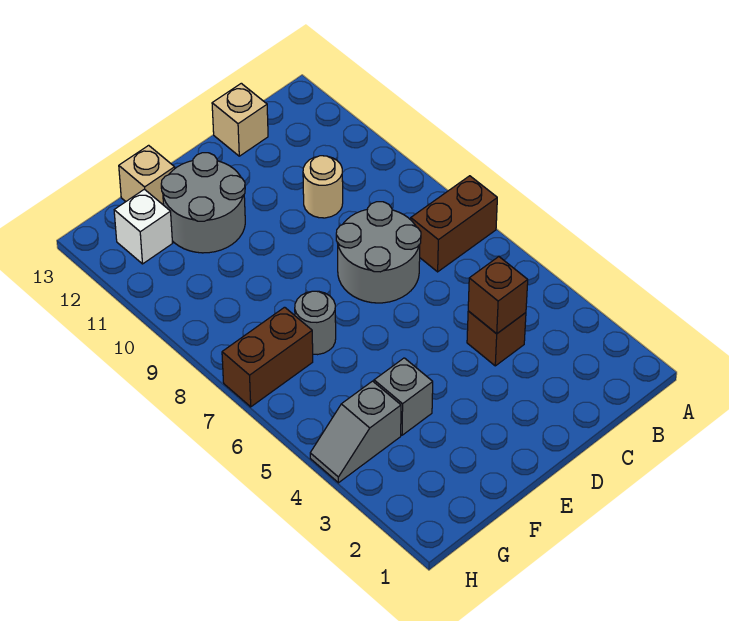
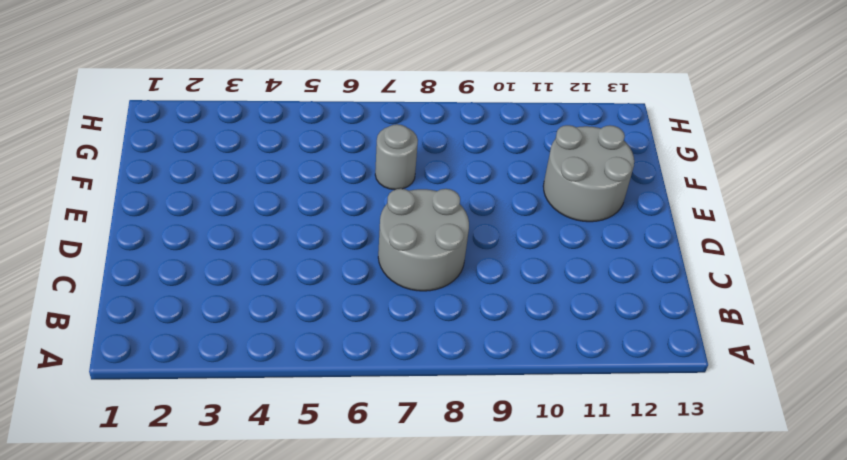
none -> brown 1x2 brick [411,176,497,272]
none -> brown 1x1 brick [467,311,526,366]
none -> tan 1x1 round brick [303,156,343,218]

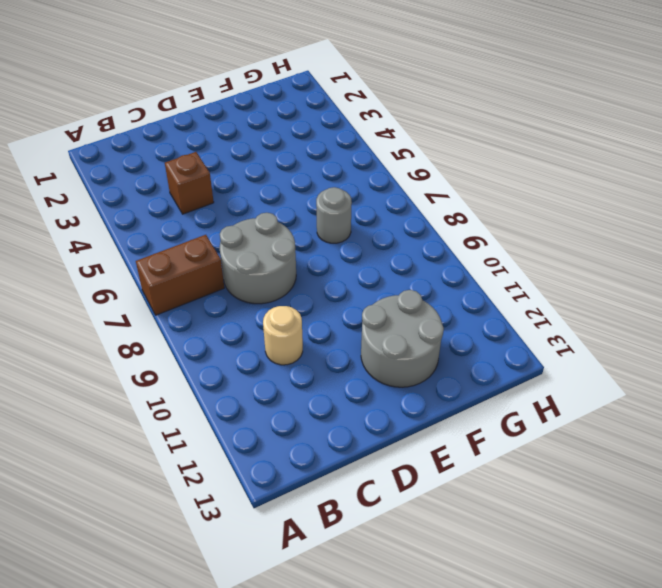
none -> tan 1x1 brick [212,83,268,156]
none -> grey 1x1 brick [374,358,433,435]
none -> tan 1x1 brick [119,145,175,205]

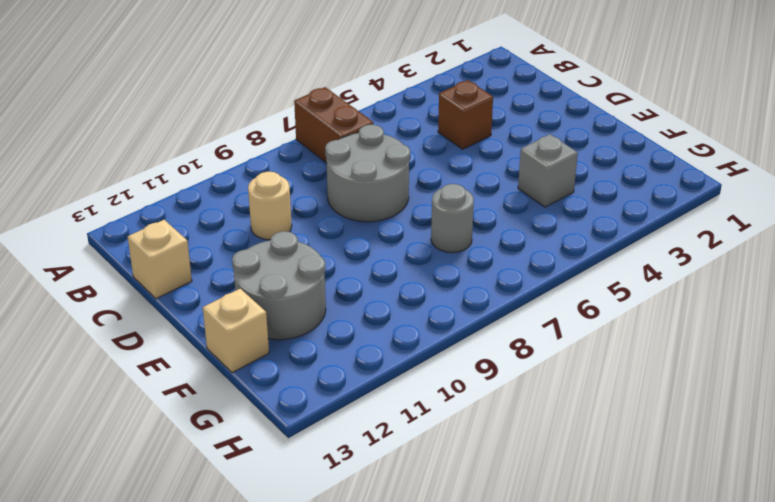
none -> grey 1x2 slope [310,381,401,483]
none -> brown 1x2 brick [222,307,313,407]
none -> white 1x1 brick [114,189,172,264]

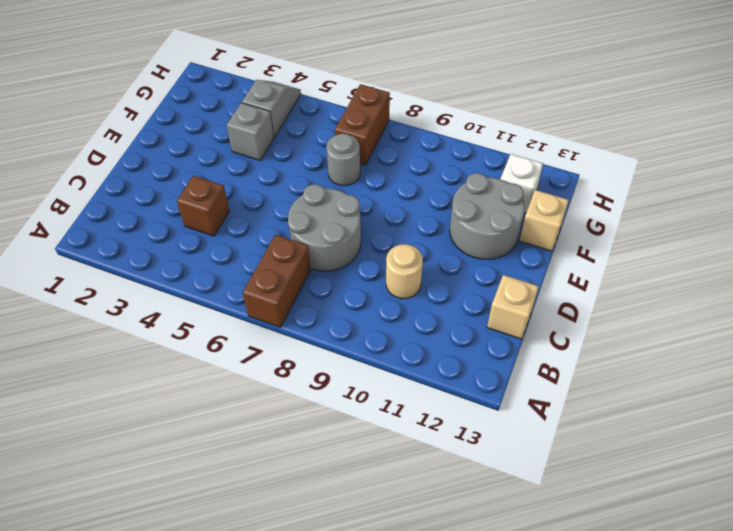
none -> brown 1x1 brick [468,257,528,334]

